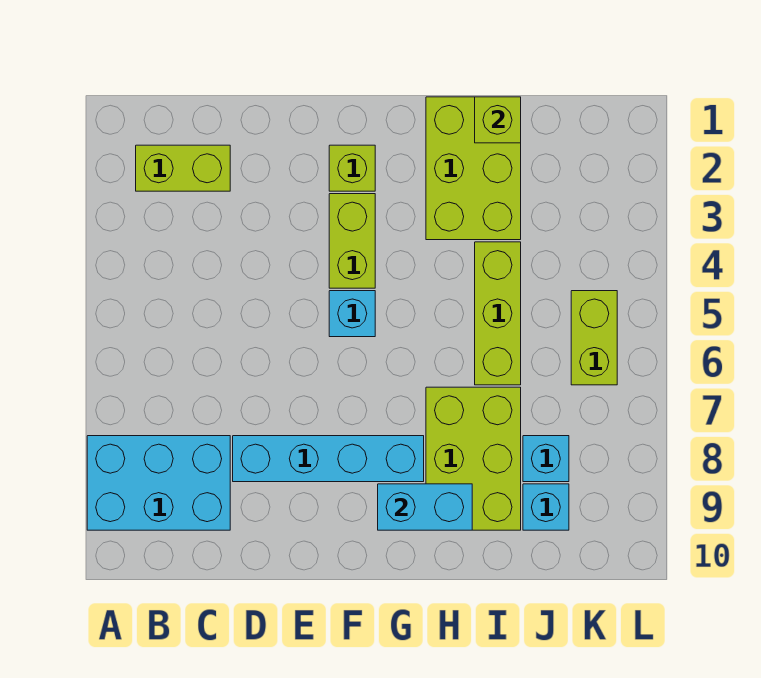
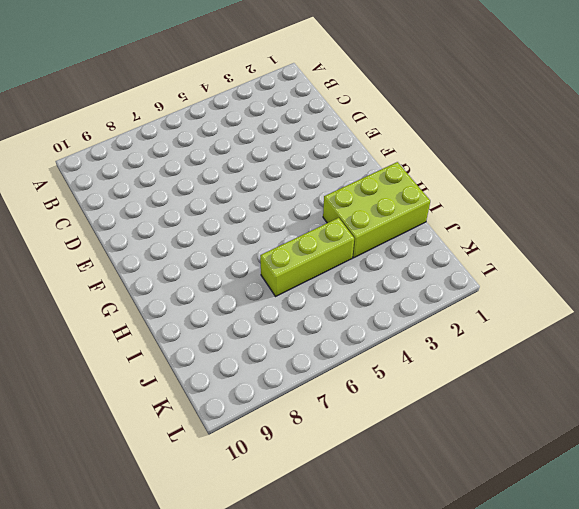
none -> cyan 2x3 brick [87,436,230,530]
none -> lime 1x2 brick [136,145,230,191]
none -> cyan 1x4 brick [233,436,424,482]

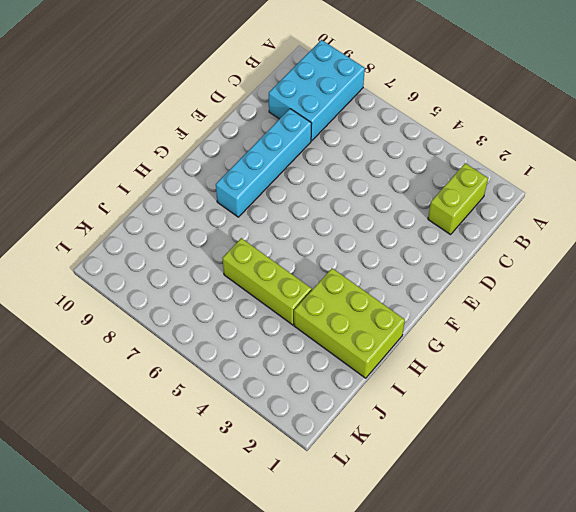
none -> lime 1x1 brick [329,145,375,191]
none -> lime 1x2 brick [329,194,375,288]
none -> cyan 1x1 brick [329,291,375,337]

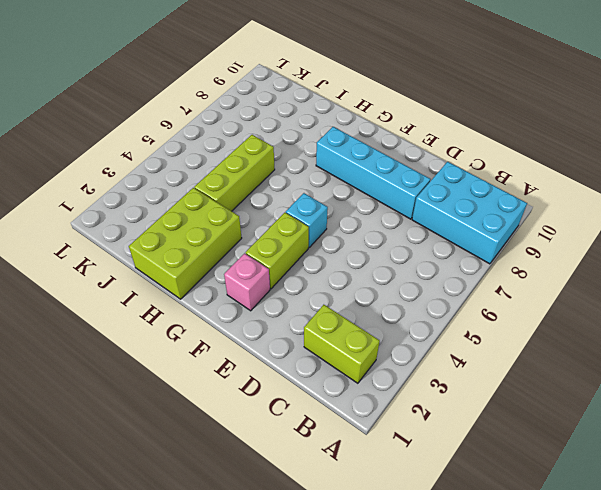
pink 1x1 brick [224,253,270,311] -> lime 1x1 brick [329,145,375,191]
none -> lime 2x3 brick [426,387,521,530]
none -> cyan 1x1 brick [523,436,569,482]
none -> cyan 1x1 brick [523,484,569,530]

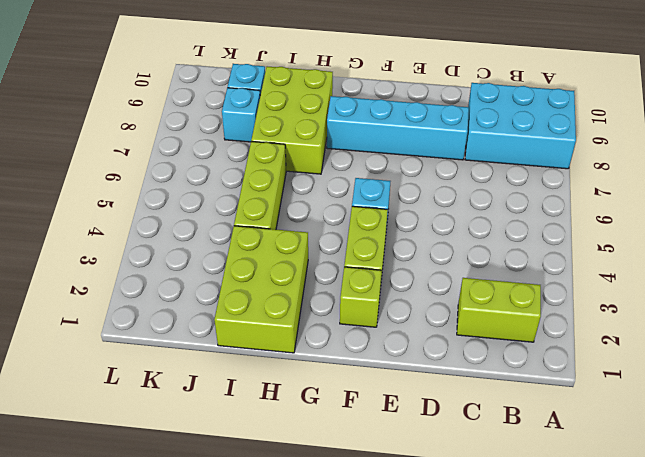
none -> lime 1x2 brick [571,291,617,385]
none -> cyan 1x2 brick [378,484,472,530]
none -> lime 1x1 brick [475,97,521,143]

